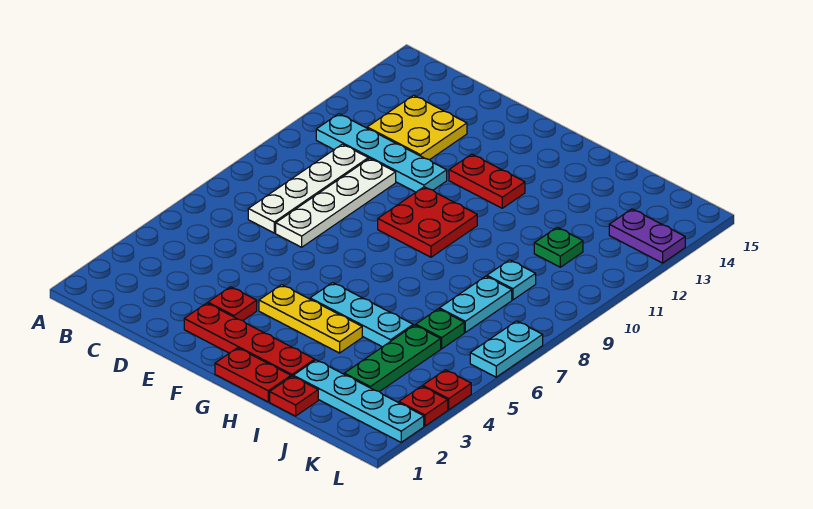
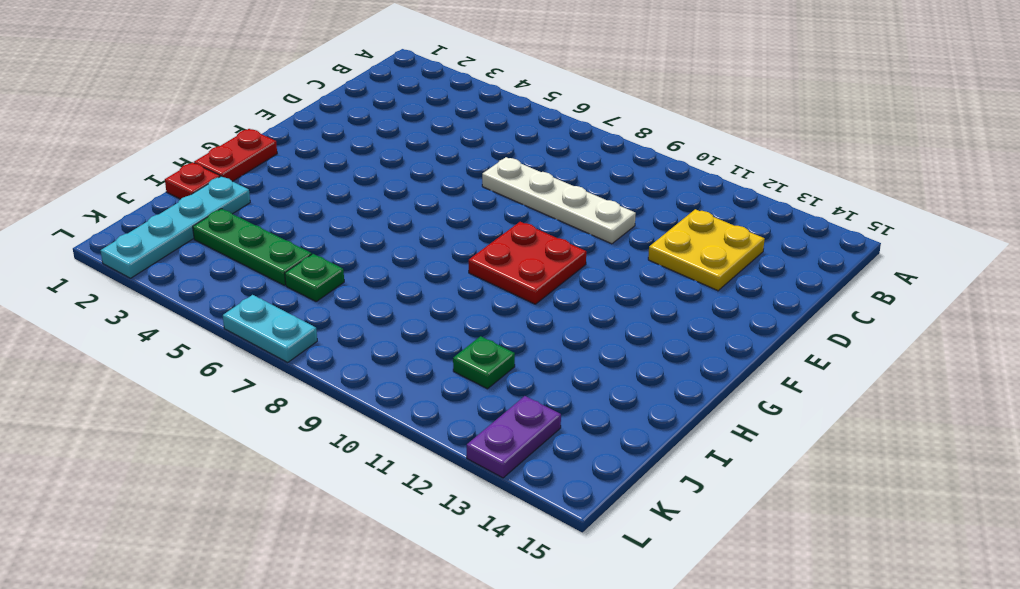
none -> cyan 1x4 plate [316,114,447,192]
none -> white 1x4 plate [248,144,368,233]
none -> red 1x4 plate [184,303,315,377]

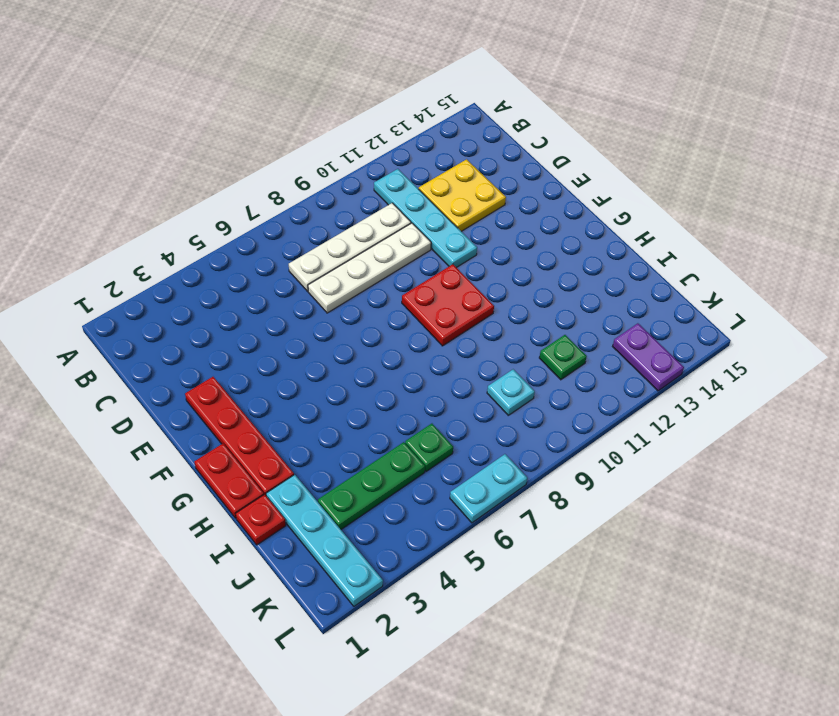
none -> red 1x1 plate [208,287,257,320]
none -> yellow 1x3 plate [259,285,362,353]
none -> red 1x2 plate [449,154,525,208]

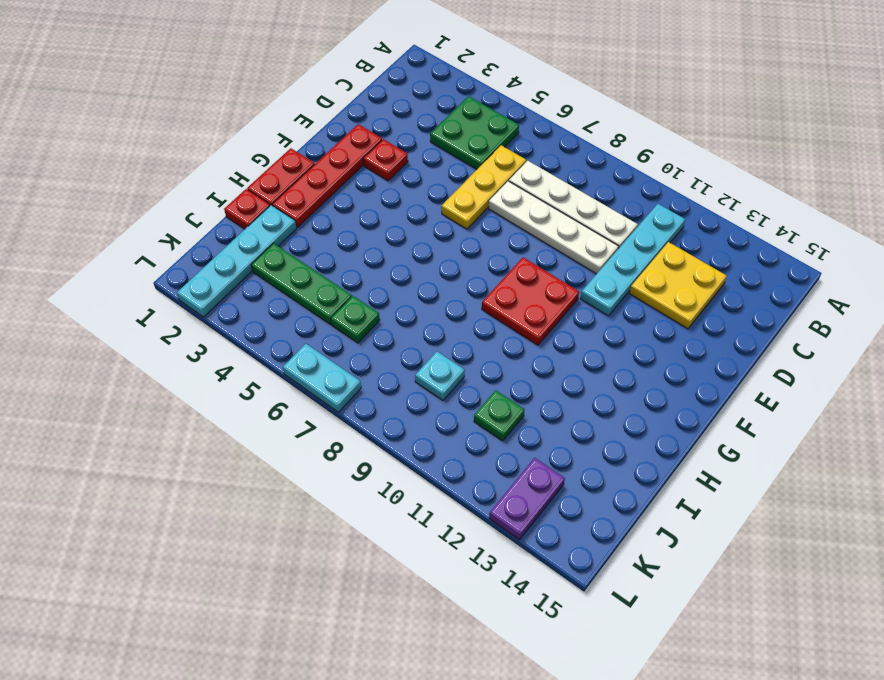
green 2x2 plate [430,96,519,169] -> none
yellow 1x3 plate [441,145,526,229] -> yellow 1x3 plate moved to [259,285,362,353]
none -> red 1x2 plate [449,154,525,208]
none -> cyan 1x3 plate [310,283,413,347]
none -> cyan 1x2 plate [439,276,512,332]

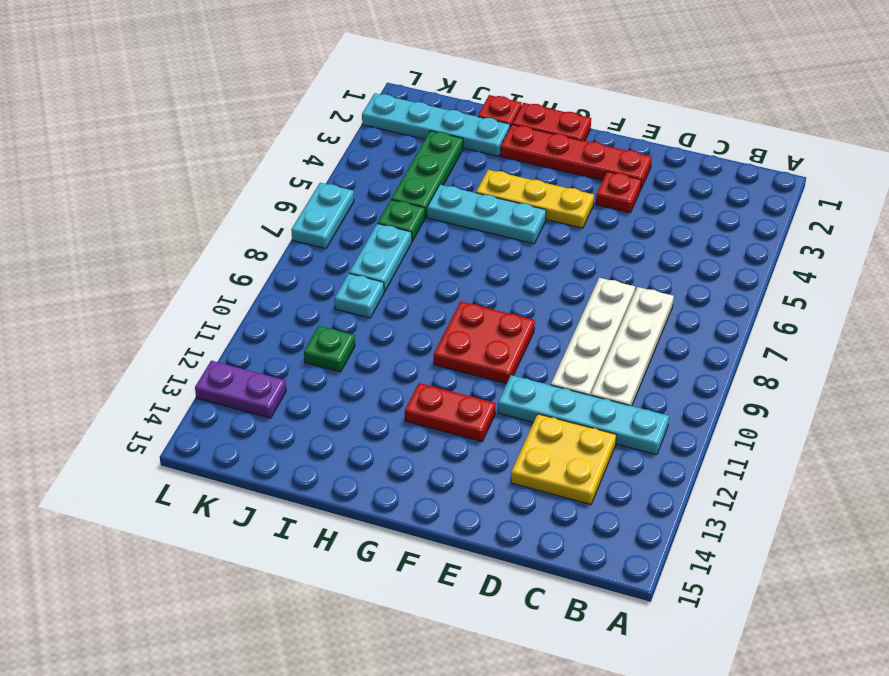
none -> red 1x1 plate [399,386,448,426]
none -> red 1x1 plate [423,370,471,410]

